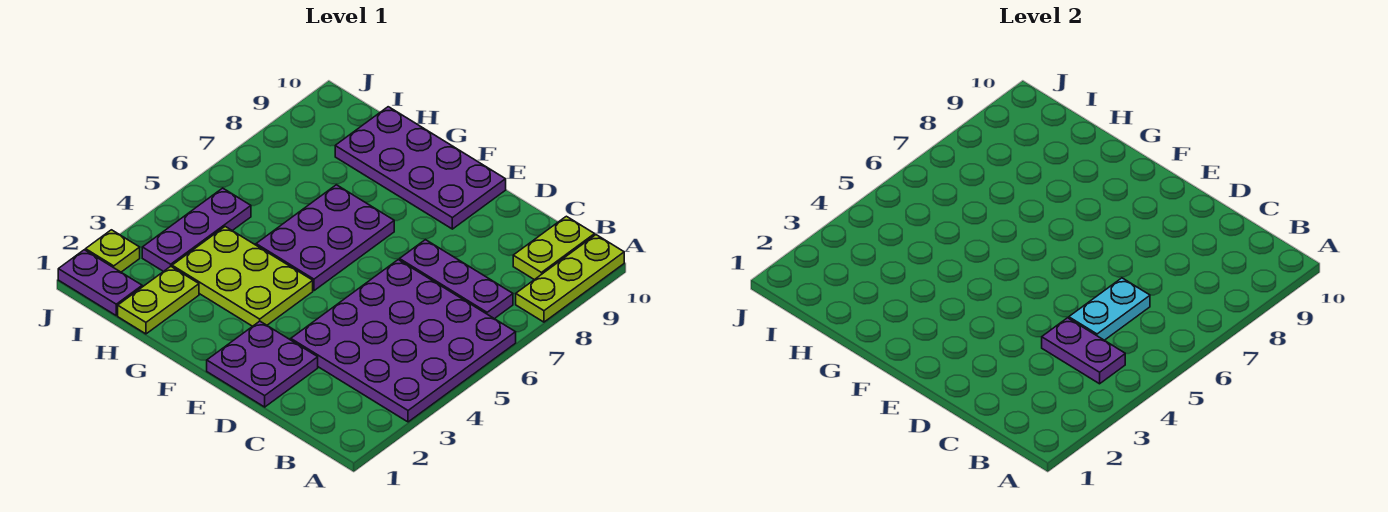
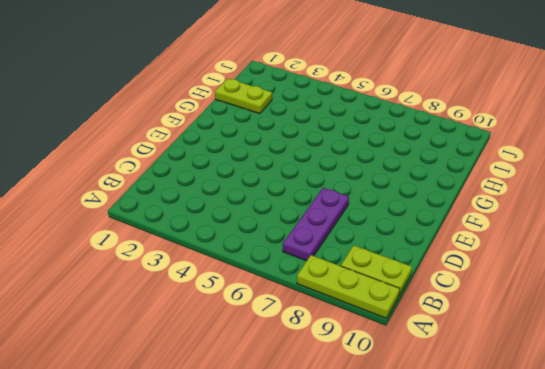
none -> purple 4x4 plate [291,260,516,422]
none -> purple 2x2 plate [207,321,318,407]
none -> purple 2x4 plate [335,107,506,229]

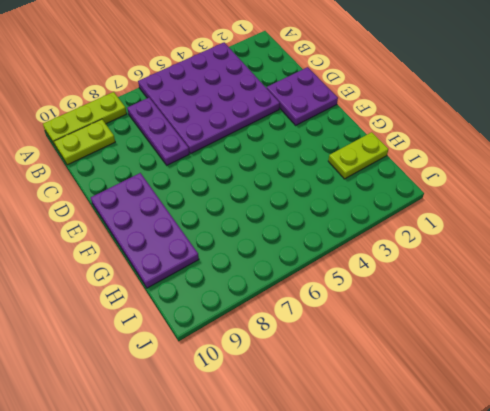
none -> lime 2x3 plate [172,227,313,326]
none -> purple 2x3 plate [256,185,394,291]
none -> purple 1x2 plate [58,250,142,315]

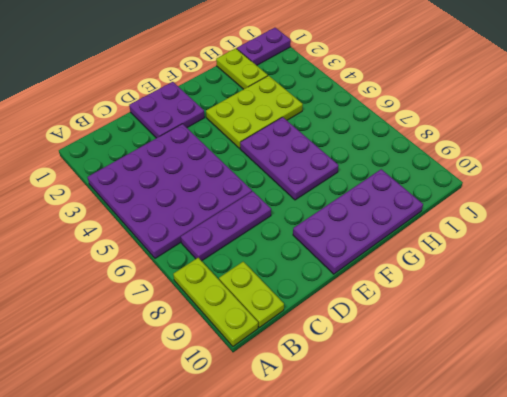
none -> purple 1x3 plate [142,188,251,272]
none -> lime 1x1 plate [86,230,140,272]
none -> purple 1x2 plate [1042,318,1125,384]

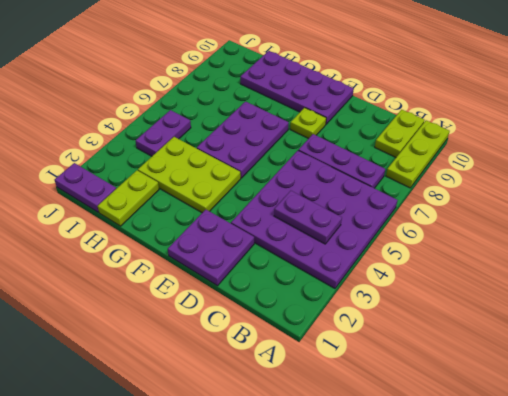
lime 1x1 plate [290,108,326,139] -> lime 1x1 plate moved to [86,230,140,272]
purple 1x2 plate [136,110,191,156] -> purple 1x3 plate [142,188,251,272]
none -> cyan 1x2 plate [1069,278,1150,340]

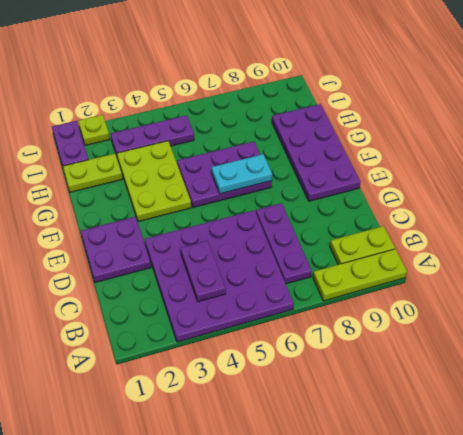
cyan 1x2 plate [211,154,272,194] -> cyan 1x2 plate moved to [1069,278,1150,340]

